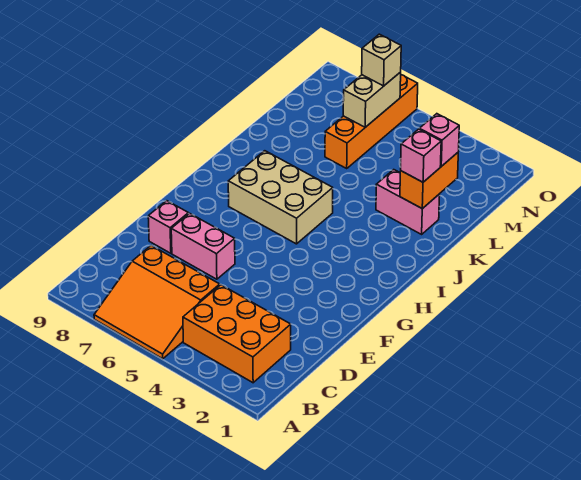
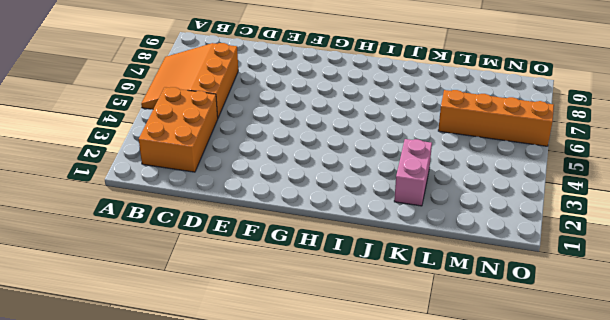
none -> pink 1x2 brick [171,213,235,279]
none -> pink 1x1 brick [148,201,188,253]
none -> tan 2x3 brick [228,151,333,244]

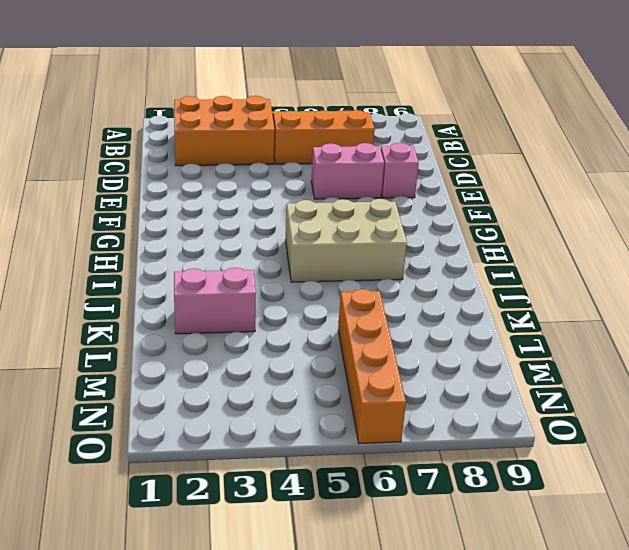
none -> orange 1x2 brick [400,153,458,209]
none -> tan 1x2 brick [343,72,401,127]
none -> pink 1x1 brick [401,129,441,182]

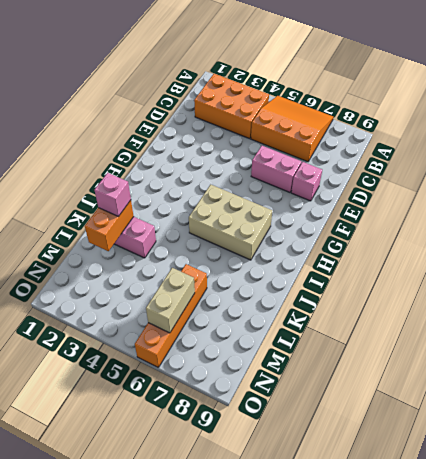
none -> pink 1x1 brick [419,114,459,166]
none -> tan 1x1 brick [362,34,401,86]

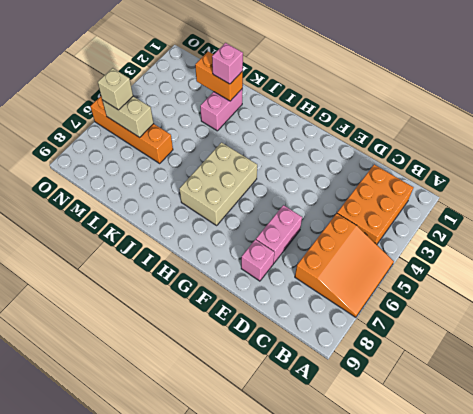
none -> pink 1x1 brick [419,114,459,166]

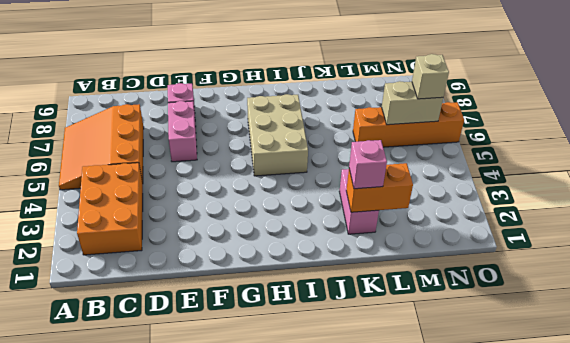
none -> pink 1x1 brick [419,114,459,166]

